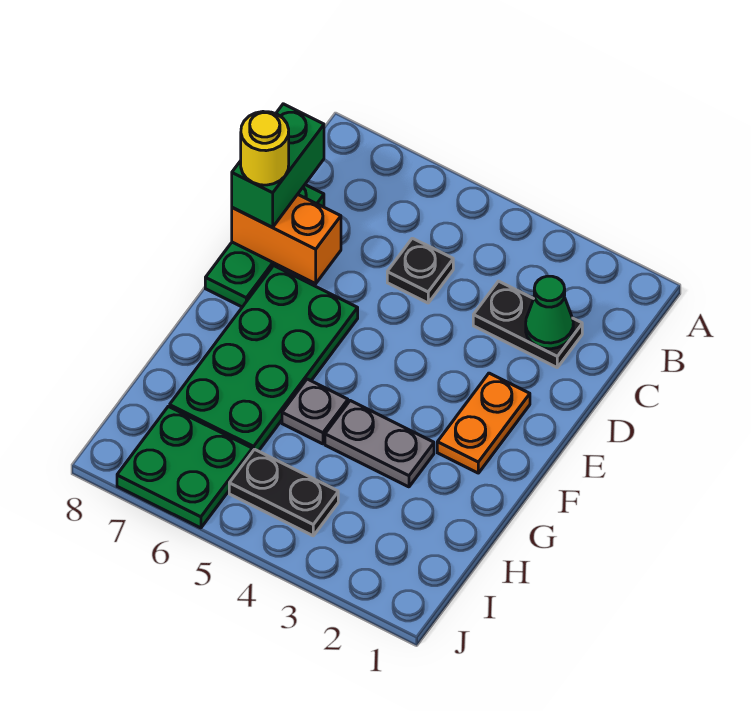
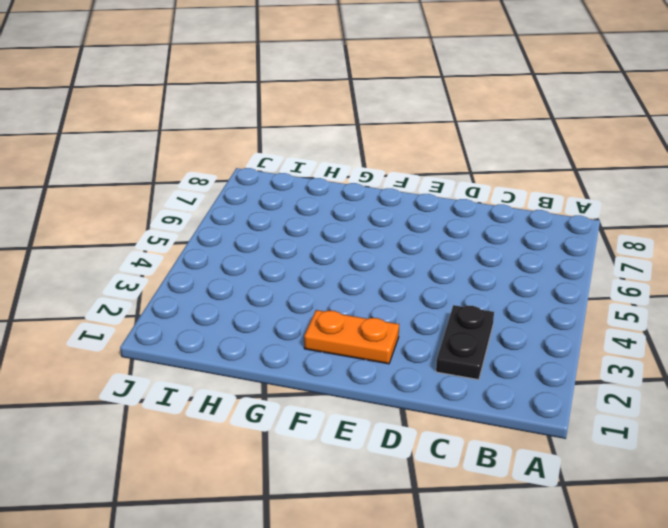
none -> black 1x1 plate [387,238,453,303]
none -> green 1x3 plate [205,185,324,307]
none -> green 2x4 plate [170,266,358,452]

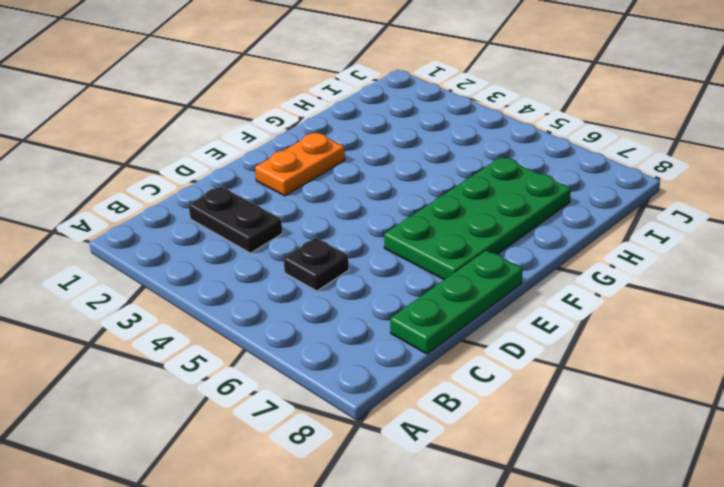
none -> grey 1x2 plate [325,401,434,487]
none -> grey 1x1 plate [282,379,348,444]
none -> black 1x2 plate [229,449,338,536]

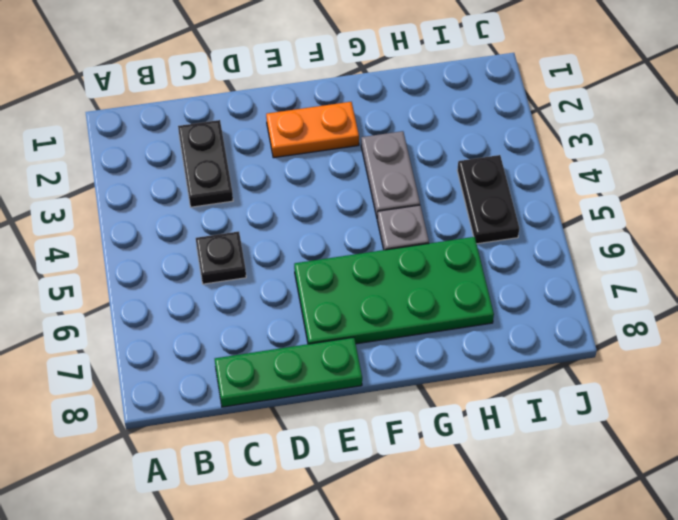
none -> green 2x2 plate [117,406,252,528]
none -> green 1x1 cone [526,276,573,349]
none -> orange 1x2 brick [232,194,341,284]

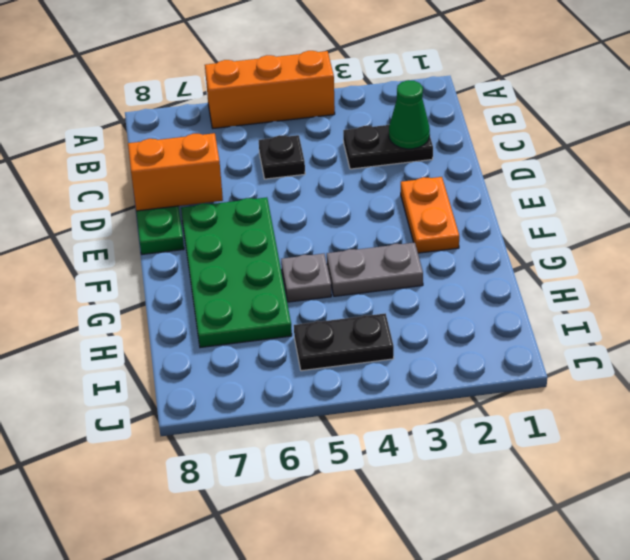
orange 1x3 brick [205,51,335,128] -> none
none -> green 2x2 plate [117,406,252,528]
none -> green 1x2 brick [232,104,324,227]
none -> yellow 1x1 round brick [241,112,289,185]

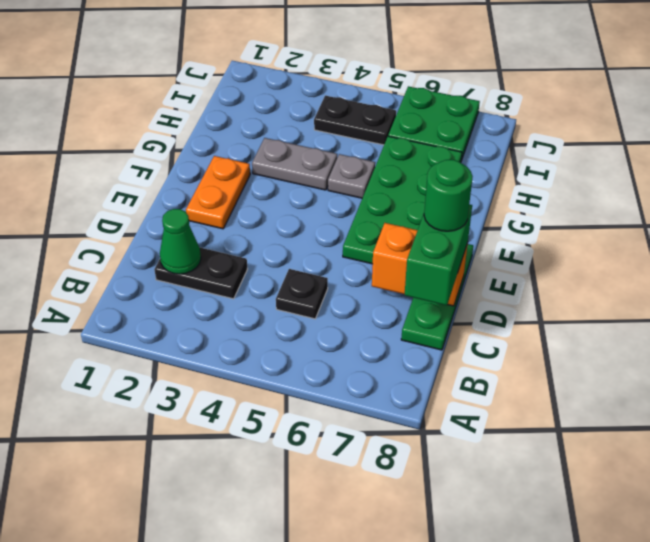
green 1x1 round brick [424,160,473,231] -> yellow 1x1 round brick [241,112,289,185]

